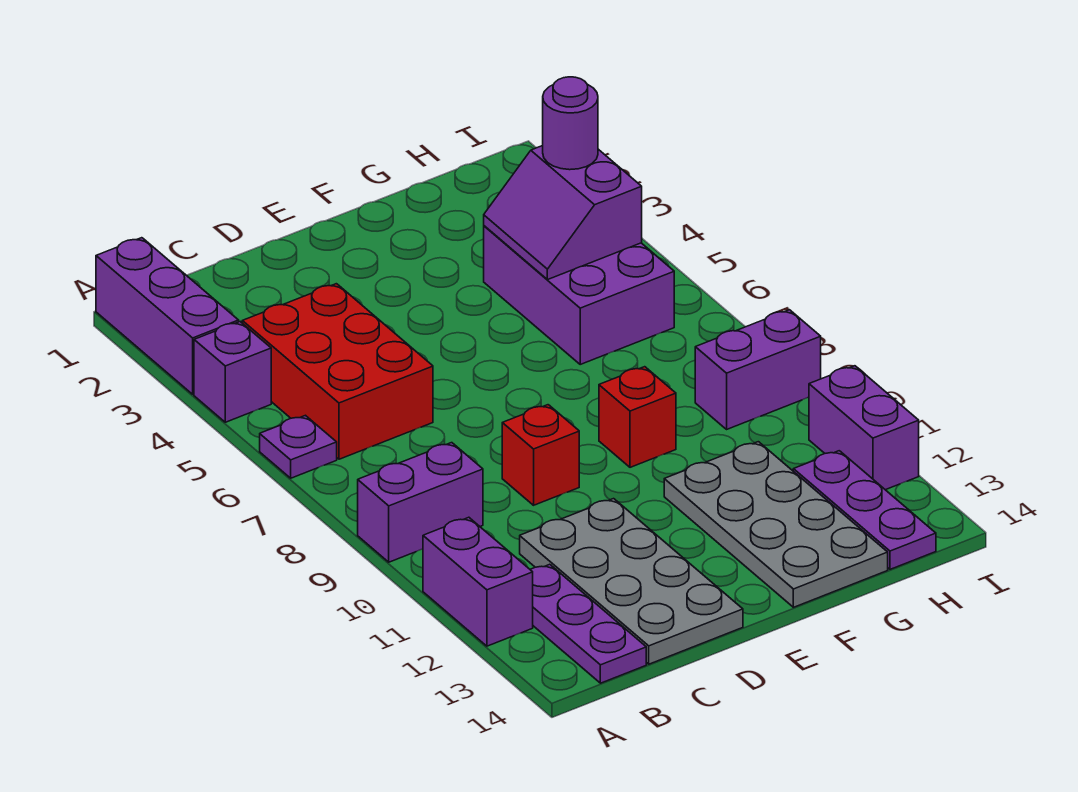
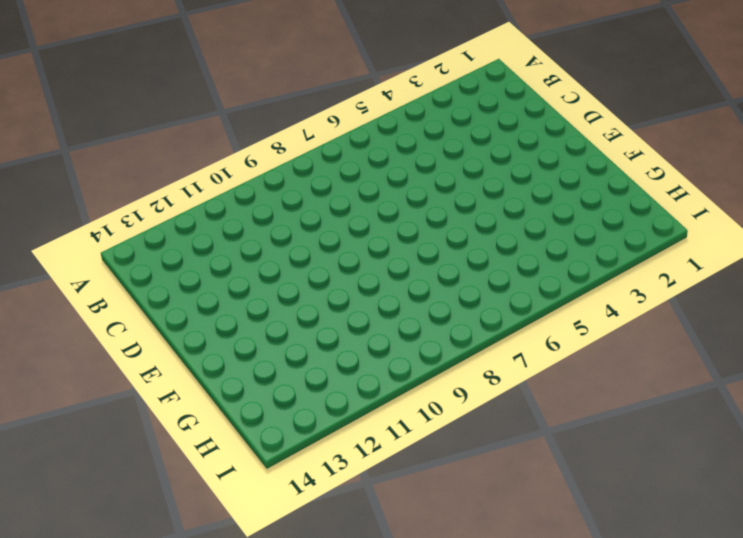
none -> purple 1x3 brick [96,238,239,394]
none -> purple 1x1 brick [194,322,271,422]
none -> purple 1x1 plate [260,415,337,478]

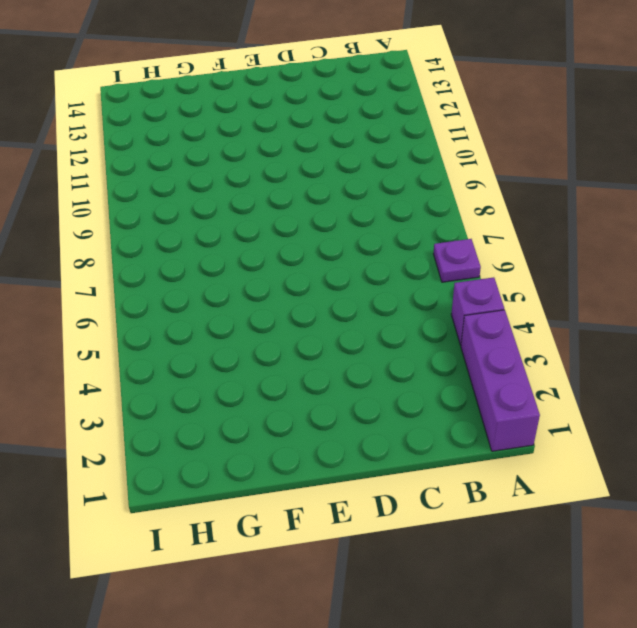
none -> purple 1x2 brick [358,443,483,562]
none -> purple 1x2 brick [423,517,533,646]
none -> red 2x3 brick [242,284,433,459]

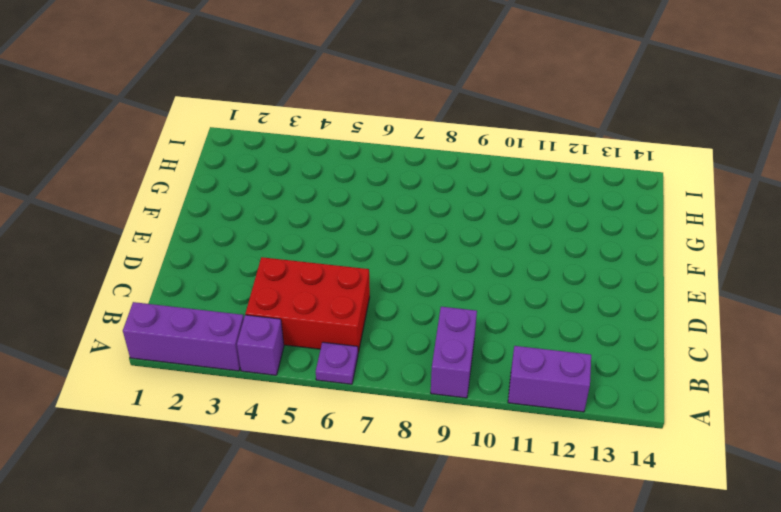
none -> purple 1x3 plate [530,564,646,683]
none -> grey 2x4 plate [520,499,743,664]
none -> red 1x1 brick [502,405,579,505]

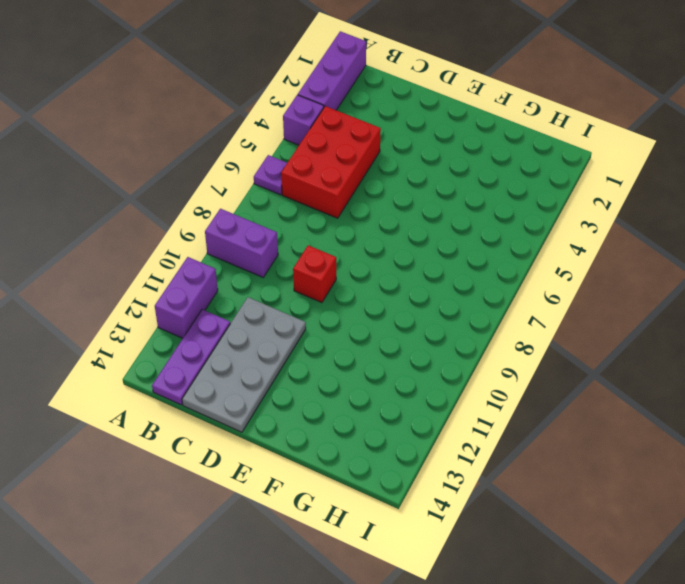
none -> red 1x1 brick [599,367,676,467]
none -> grey 2x4 plate [664,442,888,607]
none -> purple 2x3 brick [484,226,674,364]

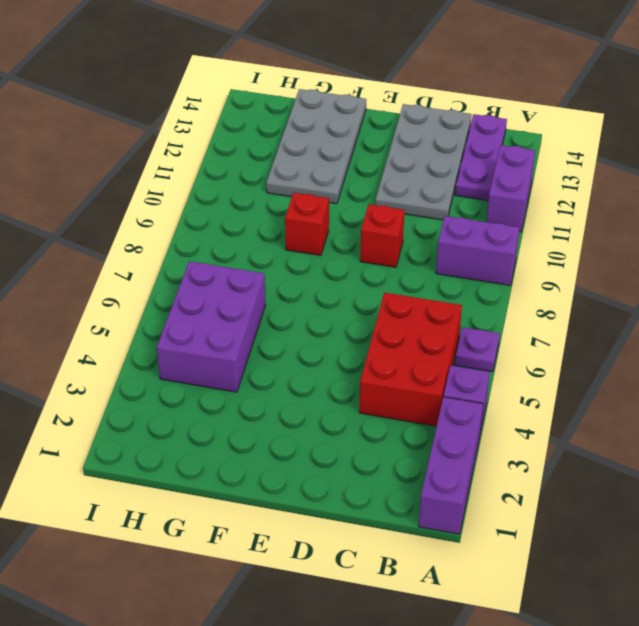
none -> purple 1x2 brick [695,310,821,429]
none -> purple 1x3 plate [793,451,936,569]
none -> purple 1x2 brick [809,366,919,490]

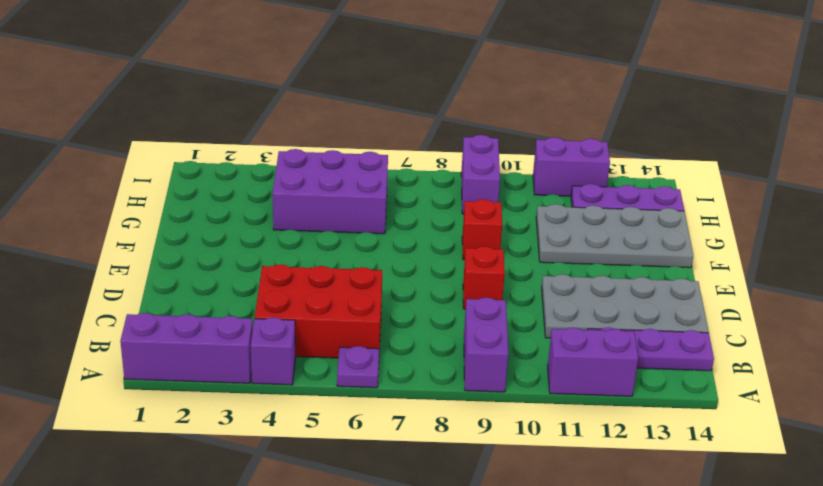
none -> purple 2x2 slope [484,146,642,280]
none -> purple 1x1 round brick [543,77,598,170]

